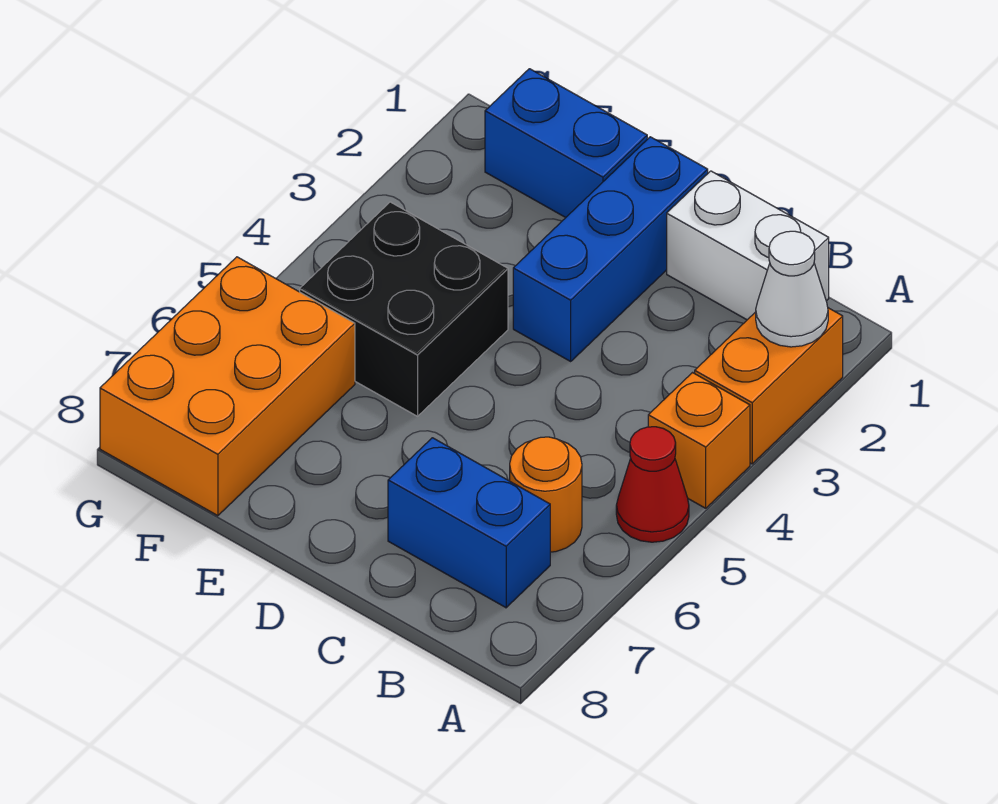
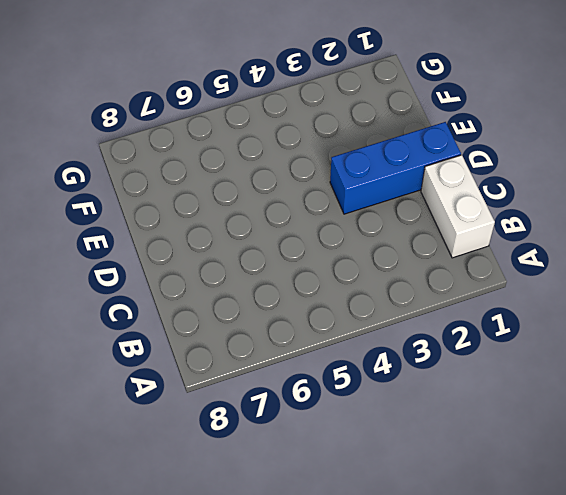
none -> orange 1x2 brick [695,308,843,464]
none -> orange 1x1 brick [648,373,750,508]

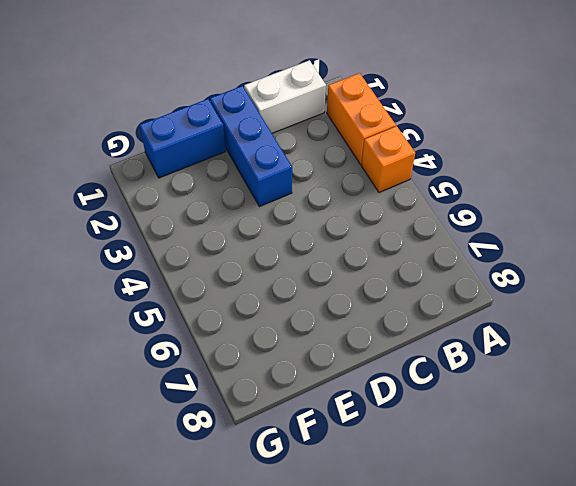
none -> red 1x1 cone [616,427,689,542]
none -> orange 1x1 round brick [510,437,582,552]

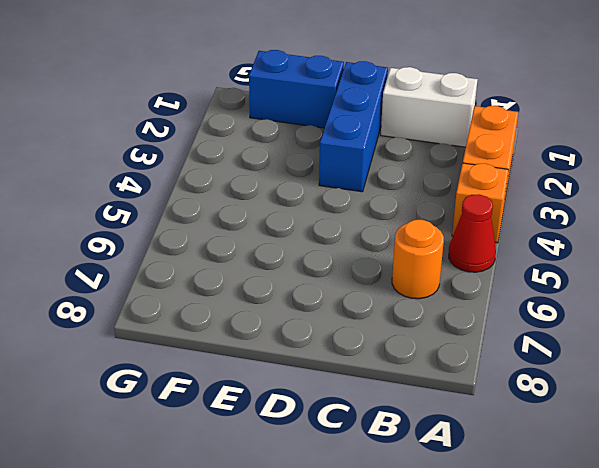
none -> blue 1x2 brick [388,438,550,608]
none -> black 2x2 brick [300,202,508,416]

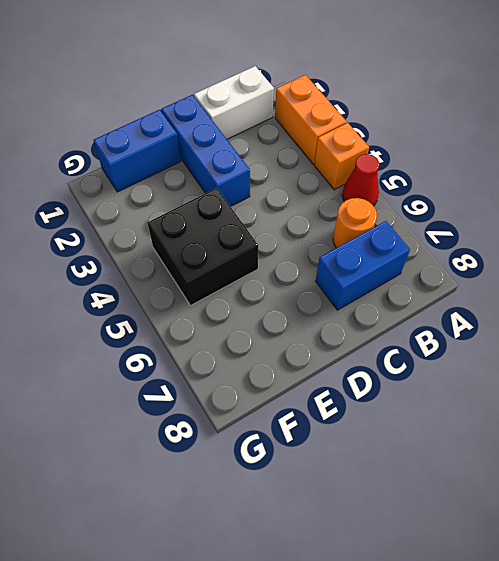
none -> orange 2x3 brick [100,257,355,516]
none -> white 1x1 cone [756,231,828,347]

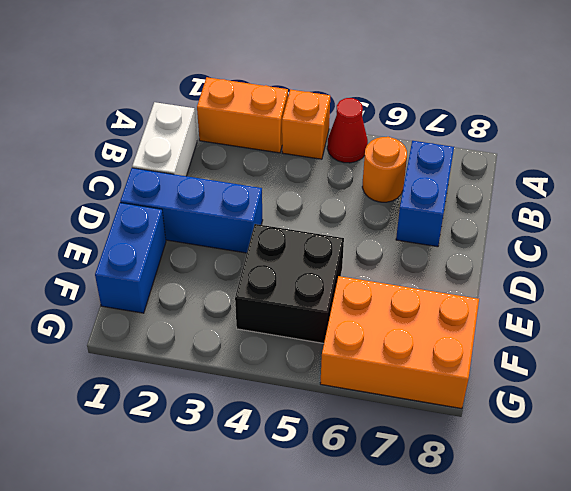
none -> white 1x1 cone [756,231,828,347]

